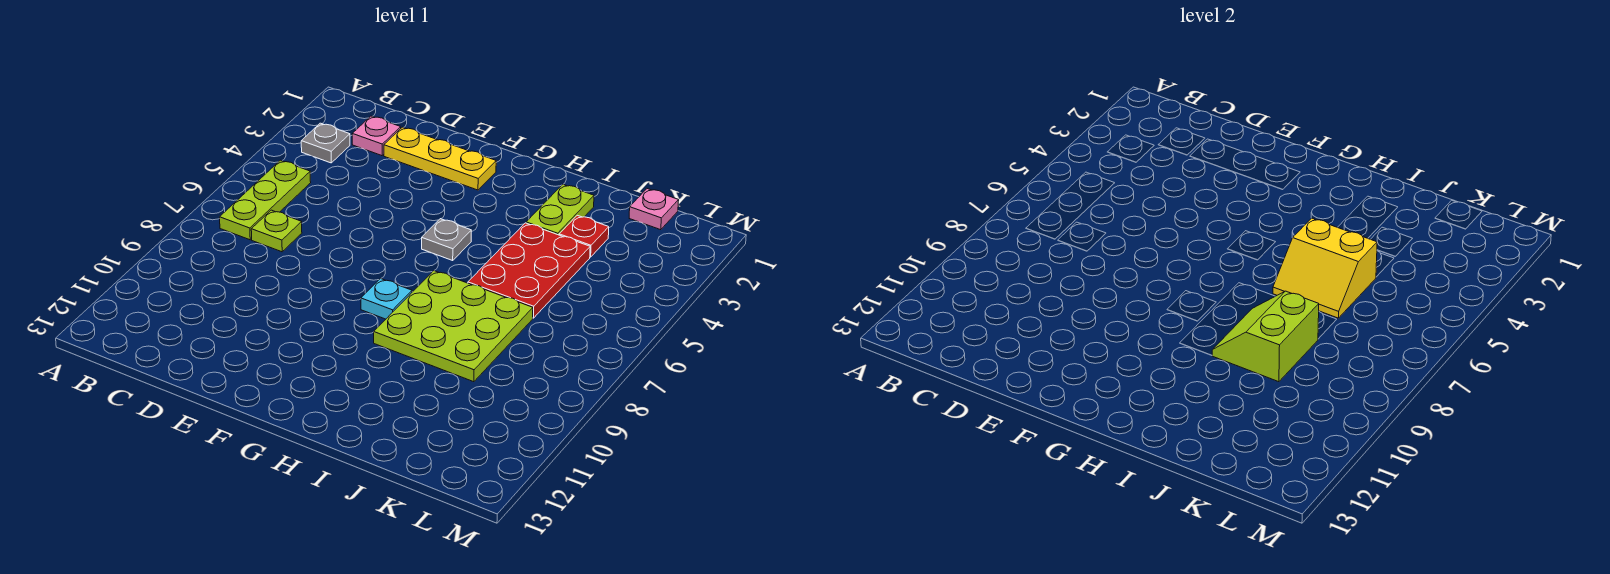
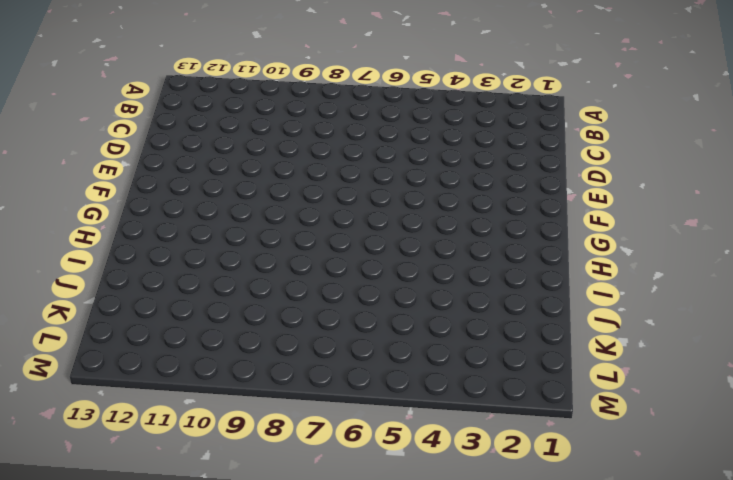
none -> grey 1x1 plate [301,123,350,163]
none -> lime 1x3 plate [220,160,311,240]
none -> pink 1x1 plate [352,116,401,156]

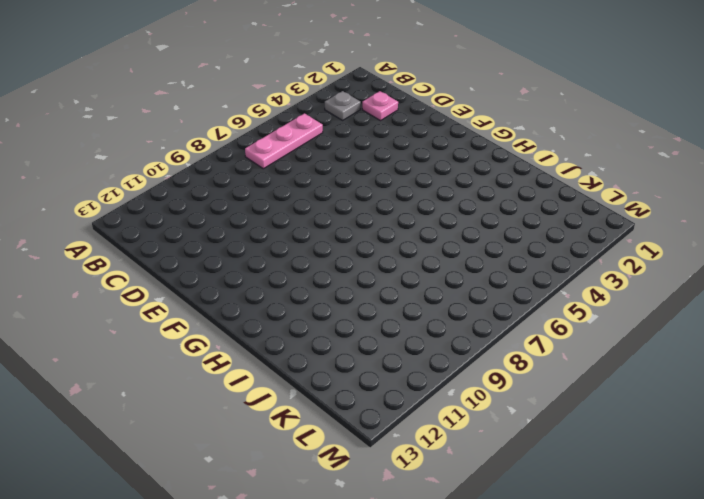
pink 1x3 plate [245,113,323,169] -> lime 1x3 plate [220,160,311,240]
none -> lime 1x1 plate [251,210,302,252]
none -> yellow 1x3 plate [384,127,496,190]
none -> grey 1x1 plate [422,219,471,260]

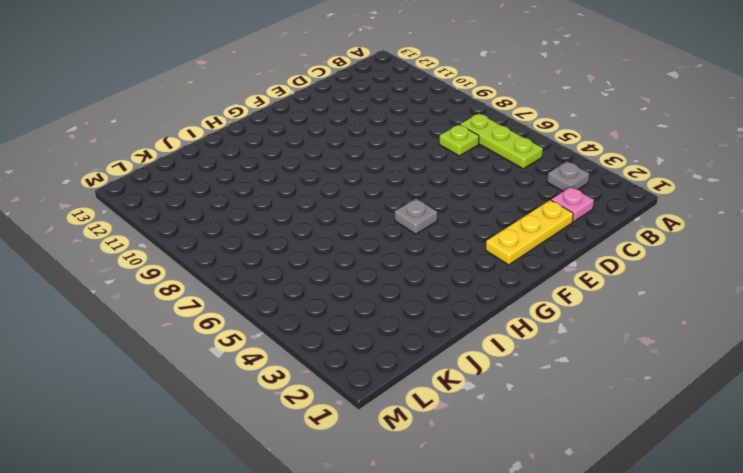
none -> cyan 1x1 plate [361,279,412,319]
none -> lime 3x3 plate [374,271,533,382]
none -> lime 1x2 plate [526,184,594,235]

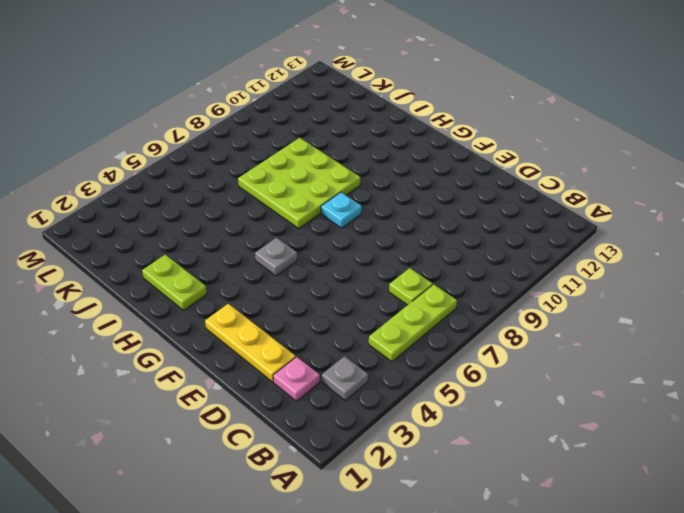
lime 1x2 plate [142,255,207,310] -> lime 1x2 plate turned to [526,184,594,235]
none -> red 2x3 plate [468,223,590,318]
none -> red 1x1 plate [559,215,609,257]
none -> pink 1x1 plate [629,189,679,230]

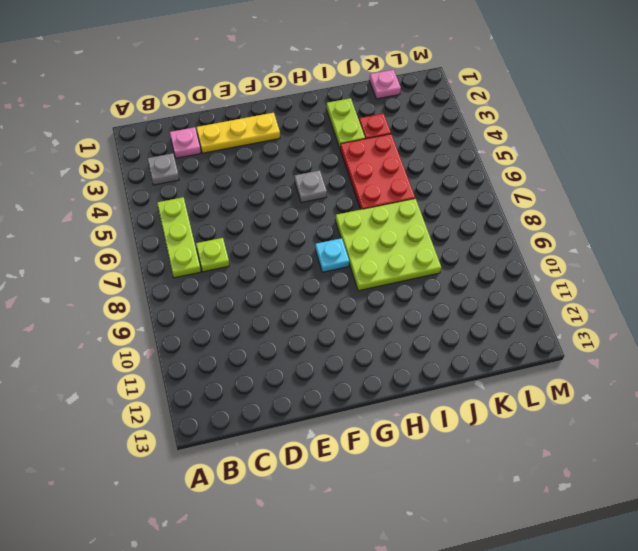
none -> yellow 2x2 slope [1273,218,1377,318]
none -> lime 2x2 slope [1212,291,1319,382]

